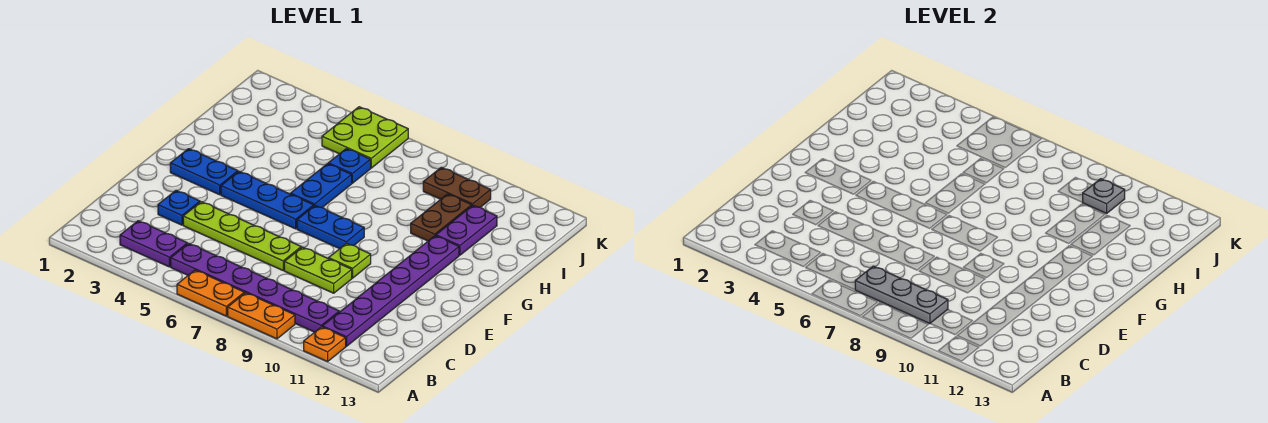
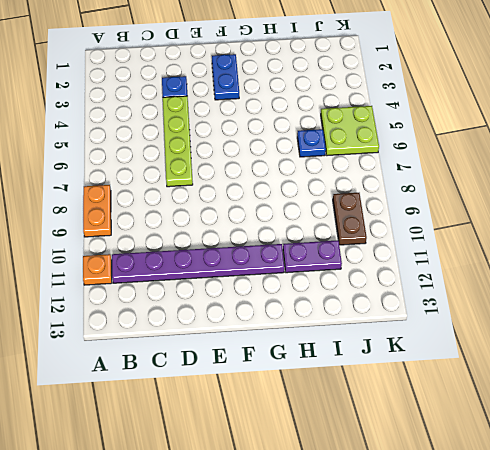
none -> orange 1x2 plate [177,270,244,316]
none -> purple 1x2 plate [120,221,187,267]
none -> purple 1x6 plate [171,243,339,332]

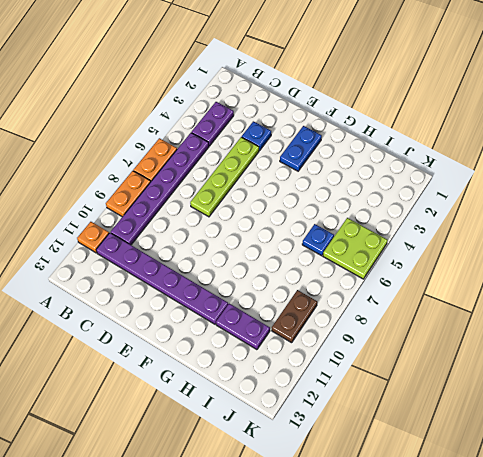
none -> lime 1x2 plate [284,247,352,293]
none -> lime 1x1 plate [329,243,371,278]
none -> blue 1x3 plate [221,171,314,229]

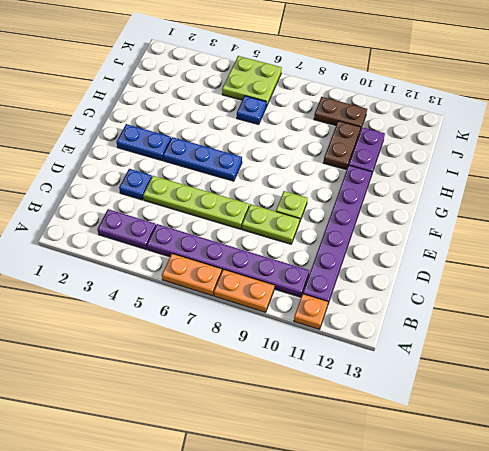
none -> blue 1x2 plate [297,206,364,249]
none -> blue 1x2 plate [291,164,352,208]
none -> grey 1x3 plate [855,266,948,324]

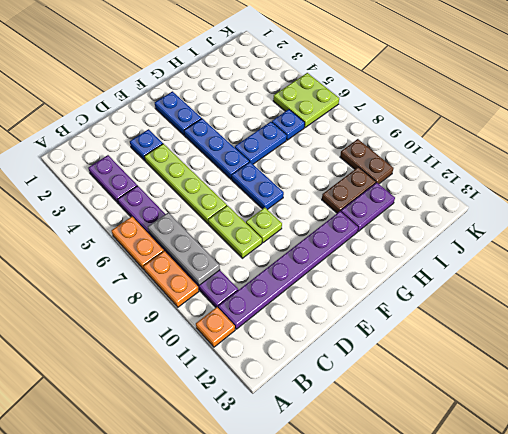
none -> grey 1x1 plate [1083,179,1125,214]

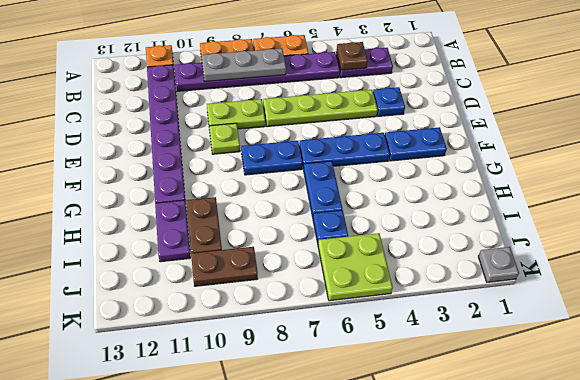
brown 1x1 plate [337,42,368,70] -> none
grey 1x1 plate [478,247,519,282] -> grey 1x1 plate moved to [1083,179,1125,214]

